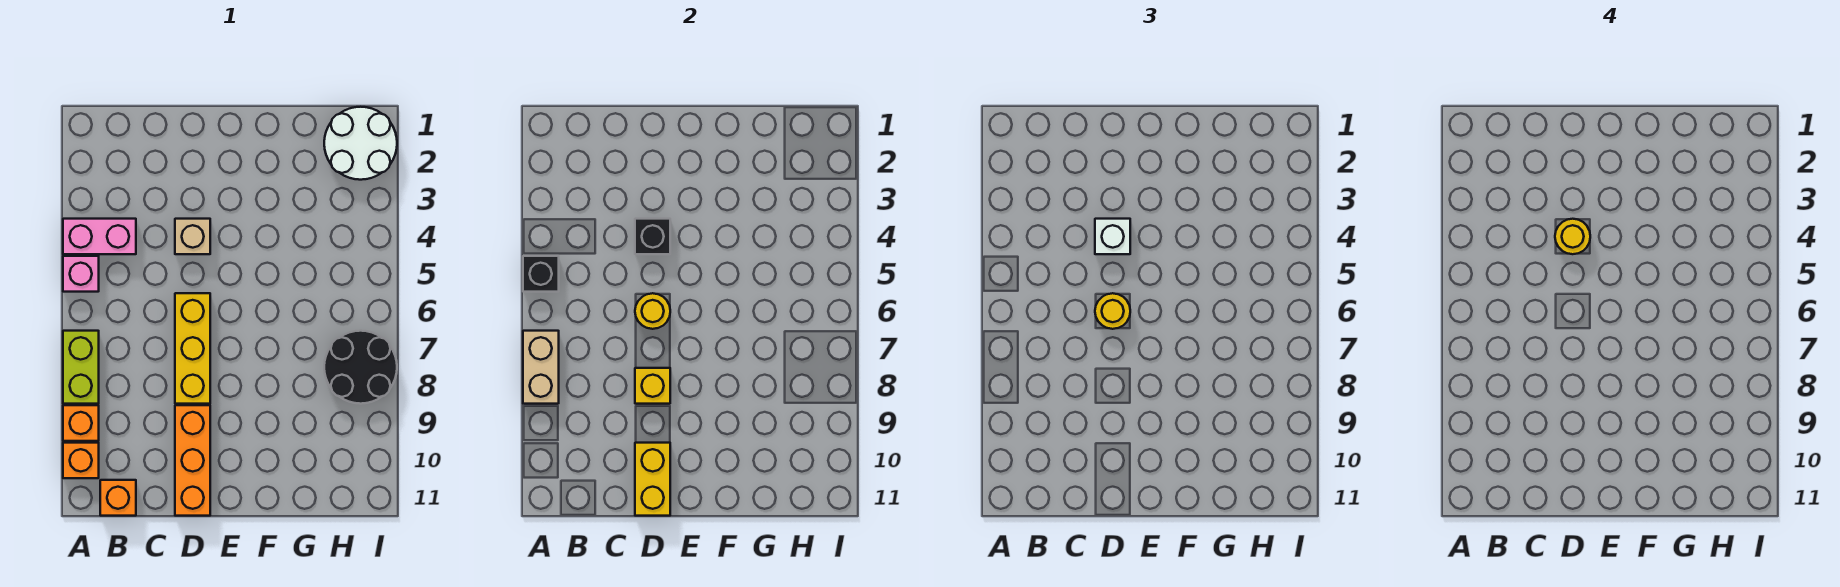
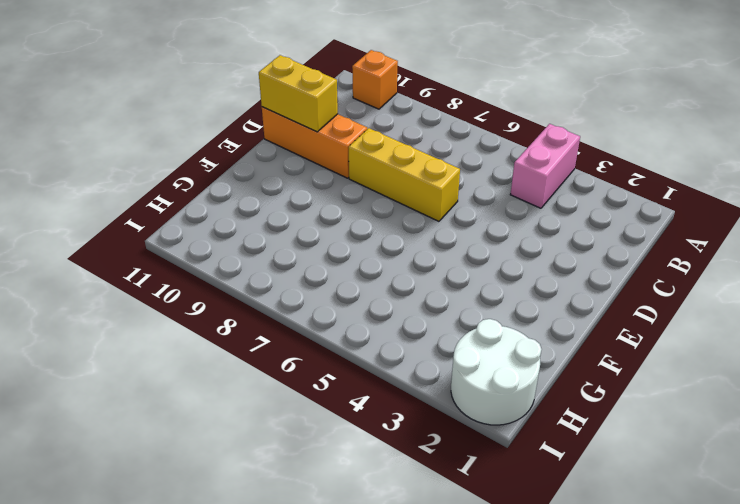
none -> pink 1x1 brick [63,256,99,292]
none -> lime 1x2 brick [63,331,99,404]
none -> orange 1x1 brick [63,405,99,441]

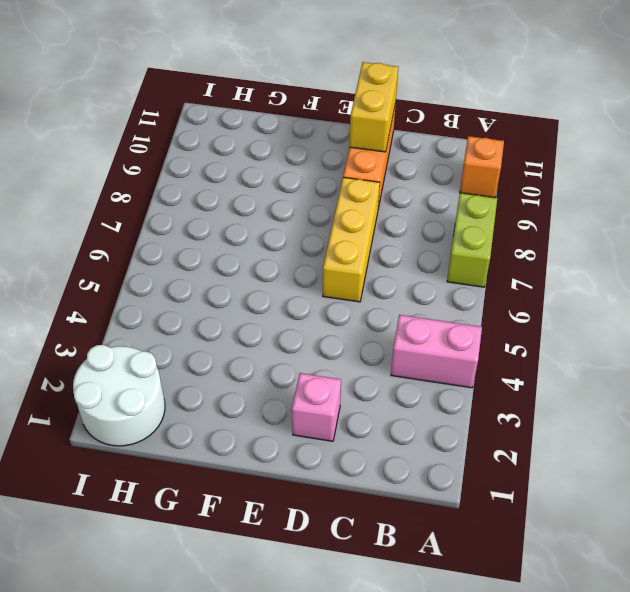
pink 1x1 brick [292,373,341,441] -> pink 1x1 brick moved to [63,256,99,292]
none -> orange 1x1 brick [63,405,99,441]
none -> orange 1x1 brick [100,480,136,516]
none -> tan 1x1 brick [175,219,210,254]

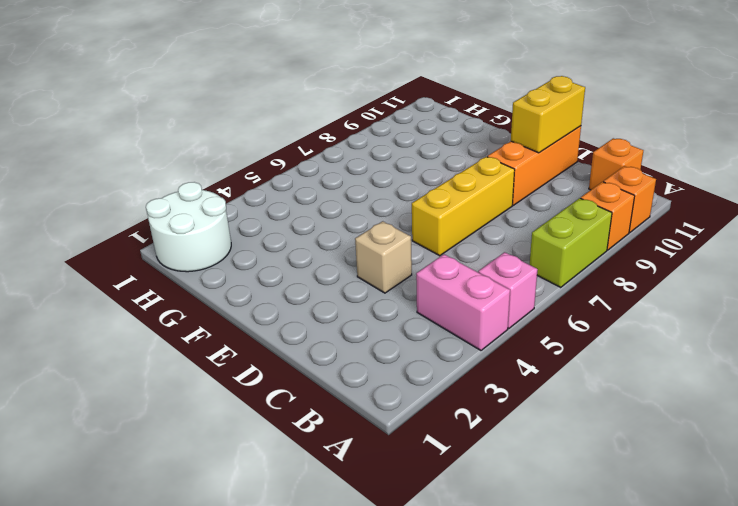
none -> black 2x2 round brick [324,331,397,404]
none -> black 1x1 brick [523,256,559,292]
none -> tan 1x2 brick [523,331,559,404]

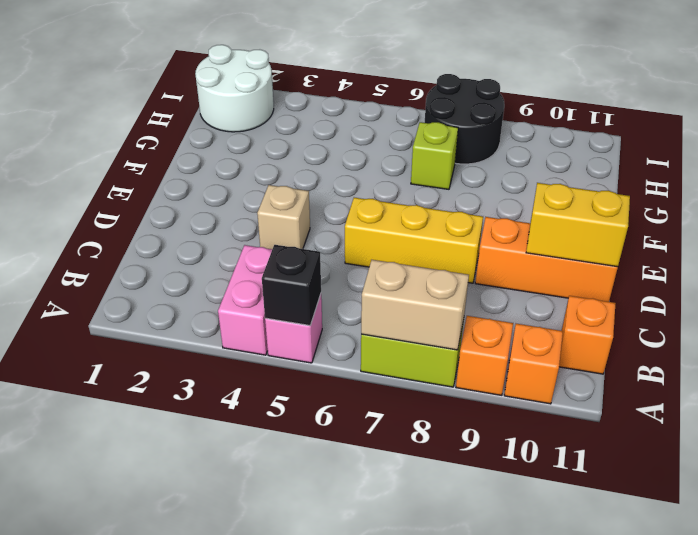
lime 1x1 brick [411,122,458,189] -> none
none -> black 1x1 brick [635,219,670,254]
none -> yellow 1x1 round brick [635,293,670,329]
none -> yellow 1x1 brick [635,368,670,404]

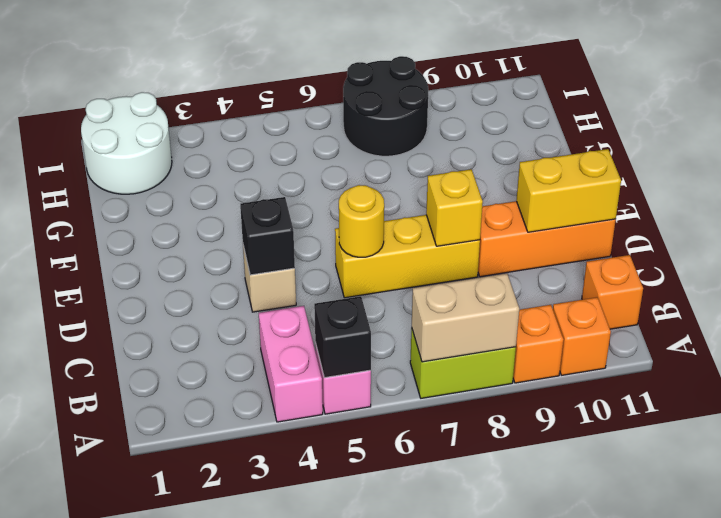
none -> white 1x1 brick [1095,219,1130,254]
none -> yellow 1x1 round brick [1095,293,1130,329]
none -> yellow 1x1 round brick [1555,219,1590,254]

